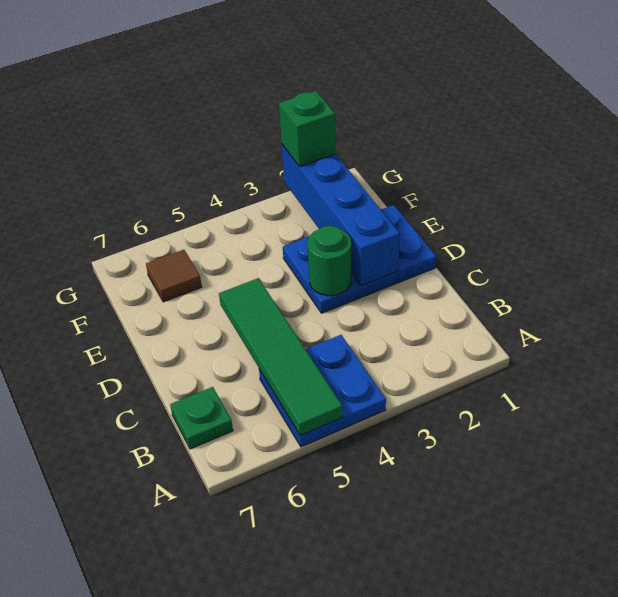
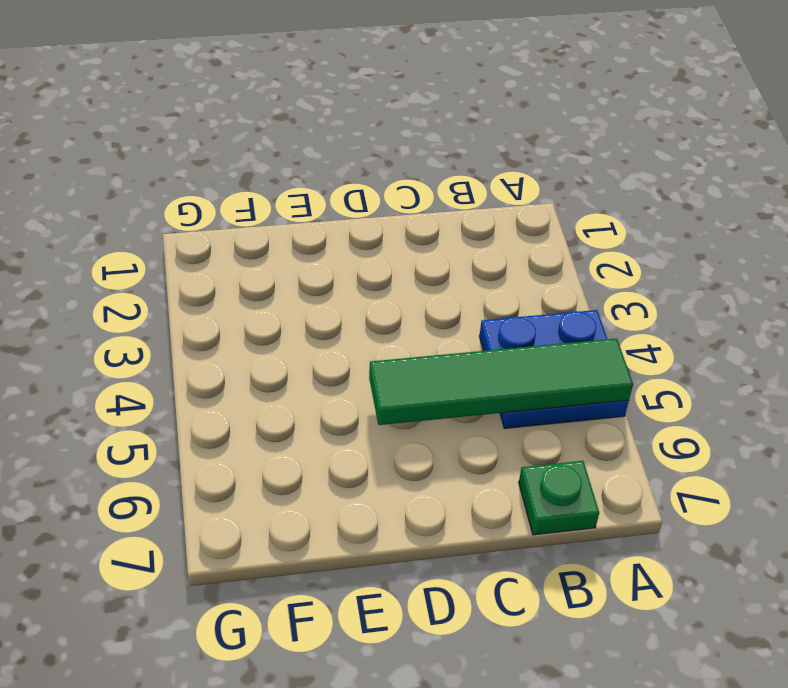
none -> blue 2x3 plate [283,205,436,313]
none -> brown 1x1 tile [146,250,202,302]

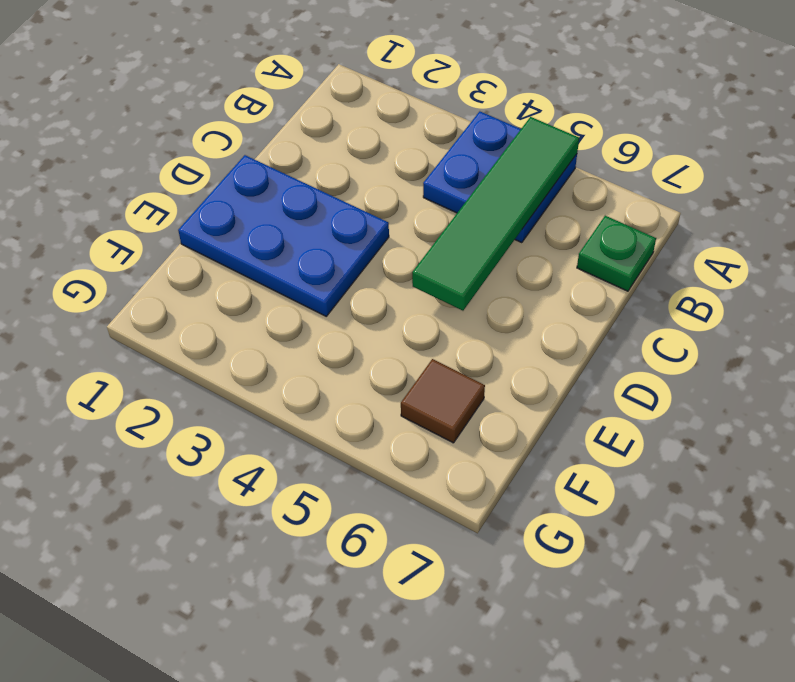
none -> blue 1x4 brick [282,145,400,286]
none -> green 1x1 round brick [308,226,351,296]

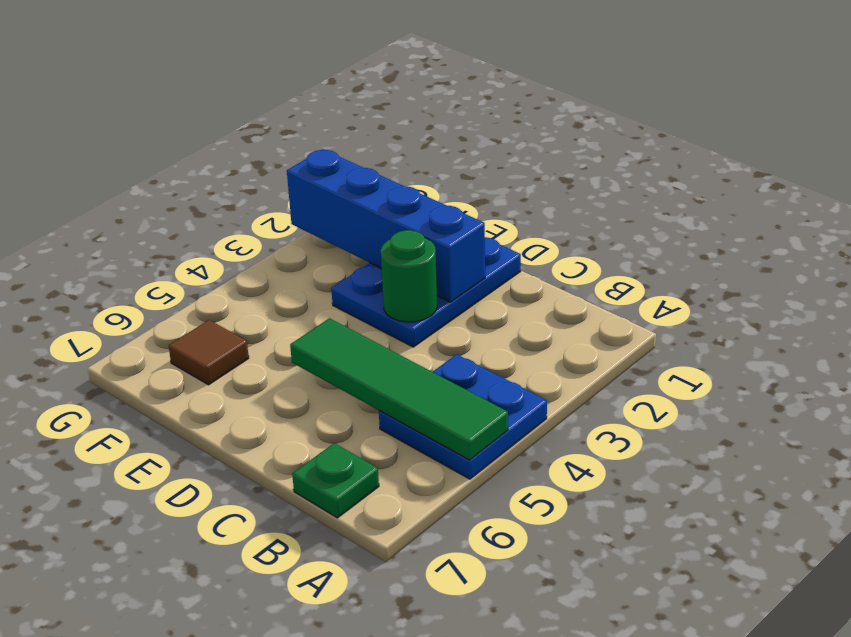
none -> green 1x1 brick [279,91,336,166]

